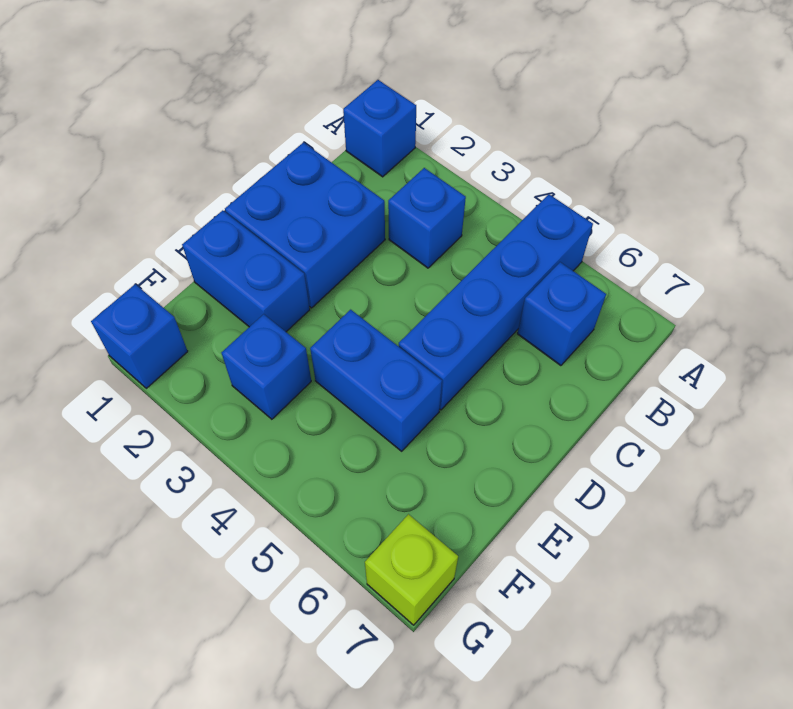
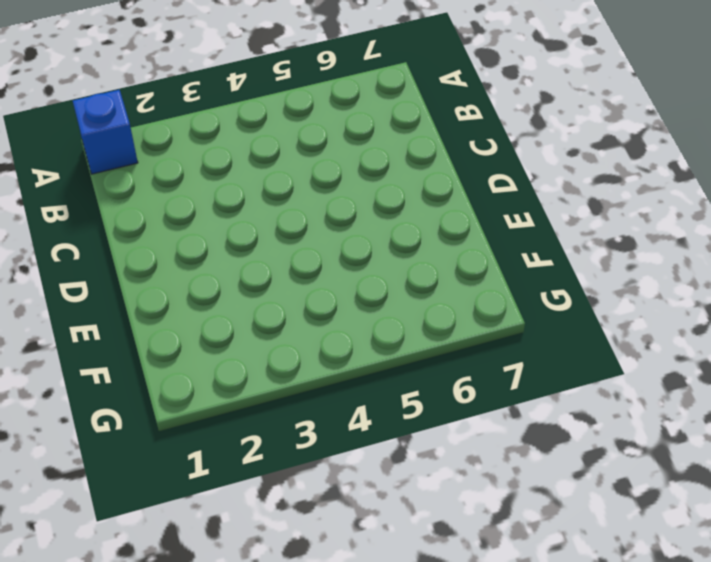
none -> blue 1x4 brick [399,194,593,410]
none -> blue 1x1 brick [388,168,466,268]

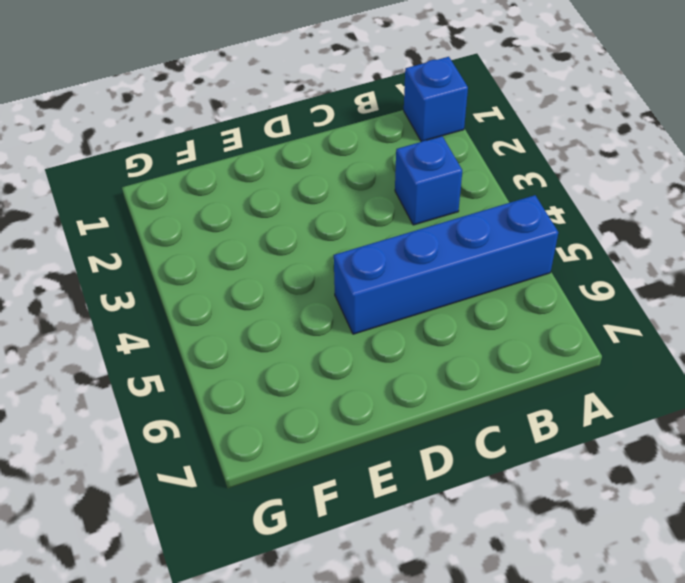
none -> blue 1x1 brick [517,262,606,366]
none -> blue 2x2 brick [225,143,385,308]

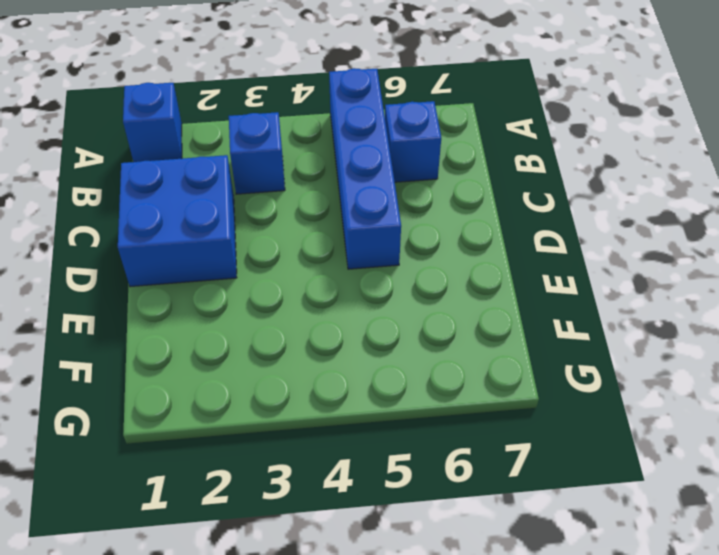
none -> blue 1x2 brick [182,210,310,332]
none -> blue 1x2 brick [310,310,442,451]

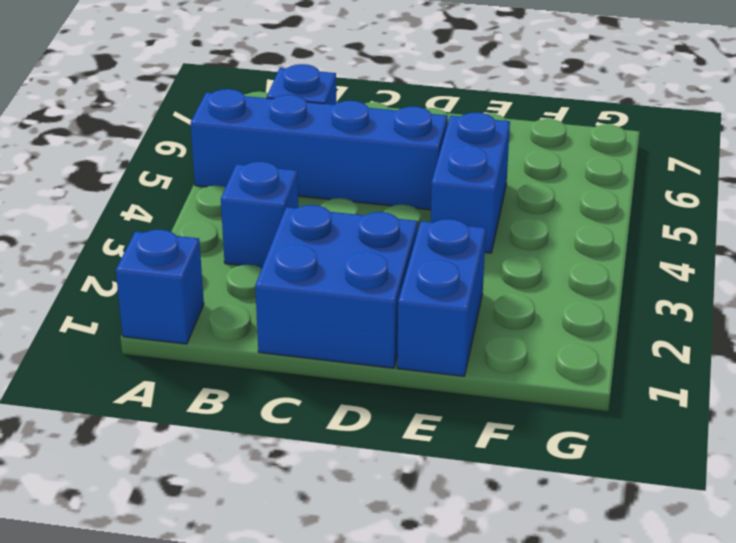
none -> blue 1x1 brick [221,314,311,419]
none -> blue 1x1 brick [91,284,188,388]

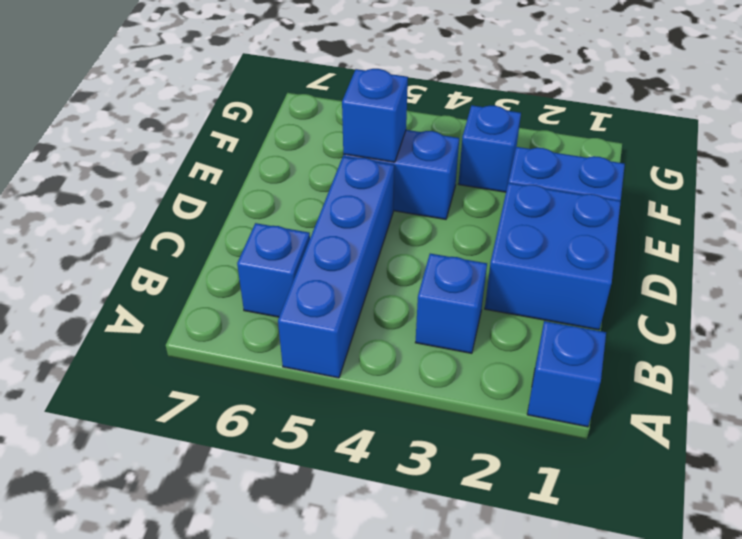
blue 1x1 brick [342,69,408,162] -> blue 1x1 brick moved to [91,284,188,388]
none -> lime 1x1 brick [365,514,458,625]

